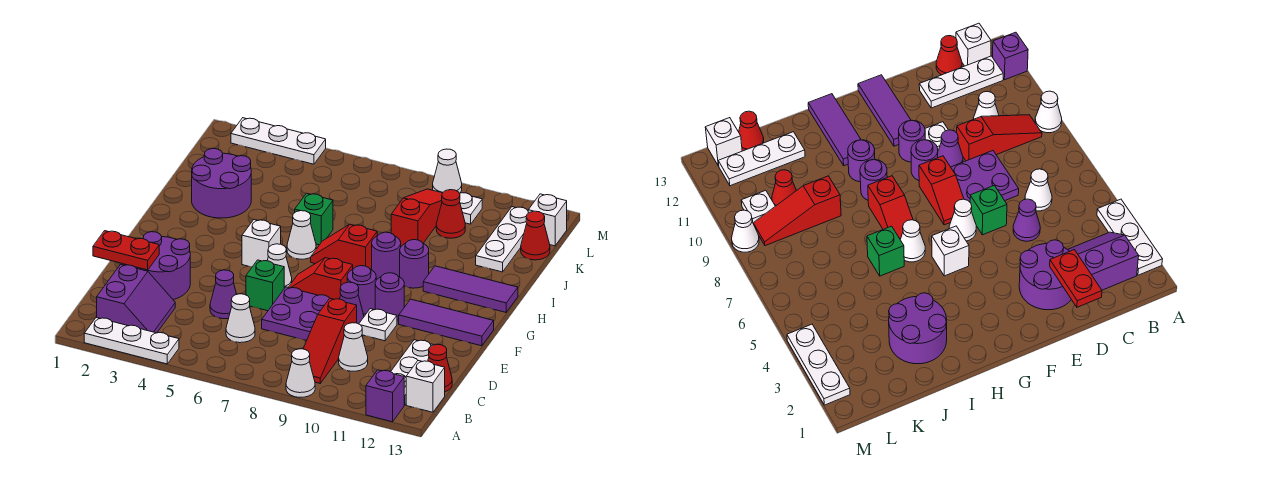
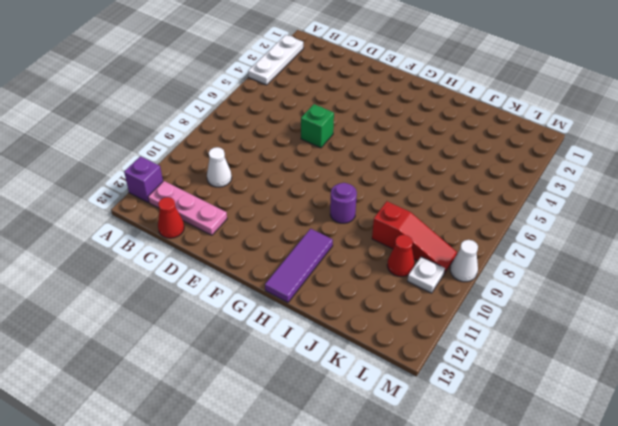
pink 1x3 plate [148,181,227,235] -> white 1x3 plate [391,340,433,405]
none -> white 1x1 cone [286,349,315,397]
none -> purple 2x2 slope [97,264,175,333]
none -> red 1x3 slope [303,298,357,383]
none -> white 1x1 brick [406,361,445,412]

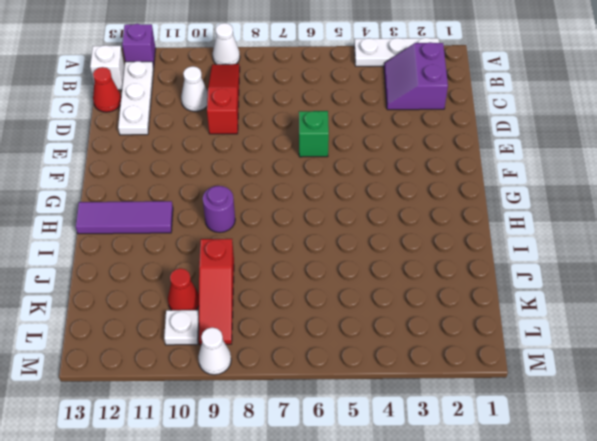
none -> white 1x1 cone [226,294,255,343]
none -> purple 2x2 round brick [136,232,190,300]
none -> purple 1x1 cone [210,270,237,319]
none -> purple 2x2 plate [262,287,329,340]

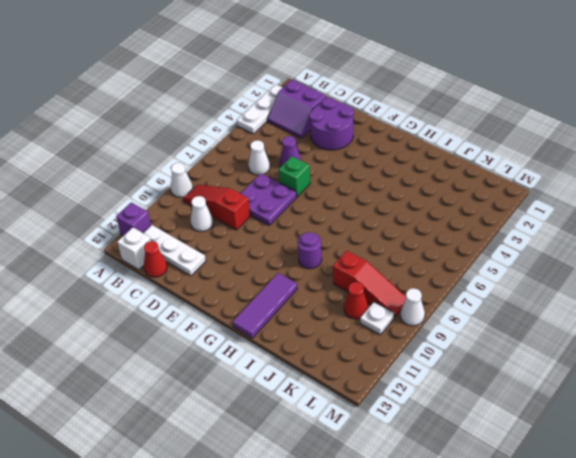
none -> purple 1x1 cone [340,282,364,324]
none -> white 1x1 plate [359,309,397,341]
none -> white 1x1 cone [267,244,292,288]
none -> red 1x2 slope [288,258,353,299]

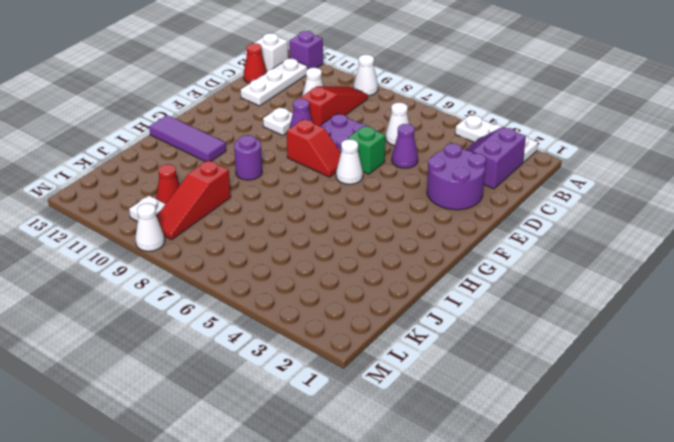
none -> purple 1x1 round brick [347,266,376,314]
none -> purple 1x1 round brick [375,273,404,320]
none -> purple 1x3 tile [399,299,494,346]
none -> white 1x1 brick [242,220,281,267]

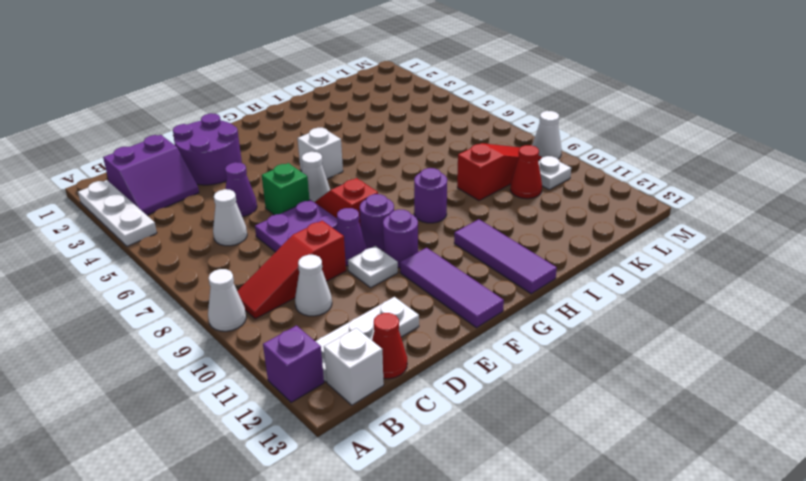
none -> white 1x1 cone [287,211,316,259]
none -> red 1x2 slope [311,224,377,269]
none -> purple 1x1 round brick [400,240,429,288]
none -> purple 2x2 round brick [192,149,251,218]

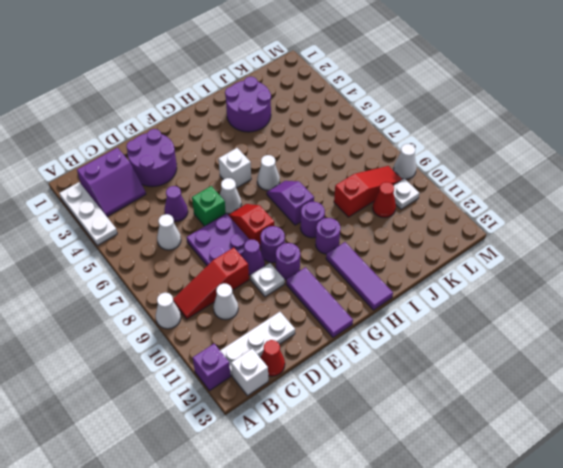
purple 1x2 slope [267,181,314,225] -> red 1x2 slope [311,224,377,269]
none -> green 1x1 brick [295,193,333,245]
none -> white 1x3 plate [476,207,528,272]
none -> red 1x1 cone [521,211,550,260]
none -> white 1x1 brick [528,194,567,246]

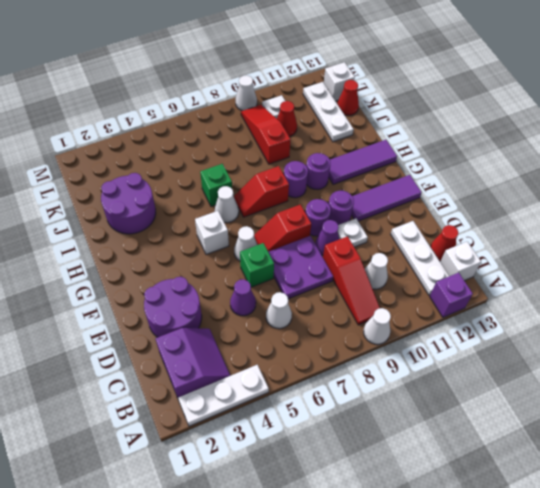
none -> white 1x3 plate [231,118,326,164]
none -> red 1x2 plate [93,231,159,270]

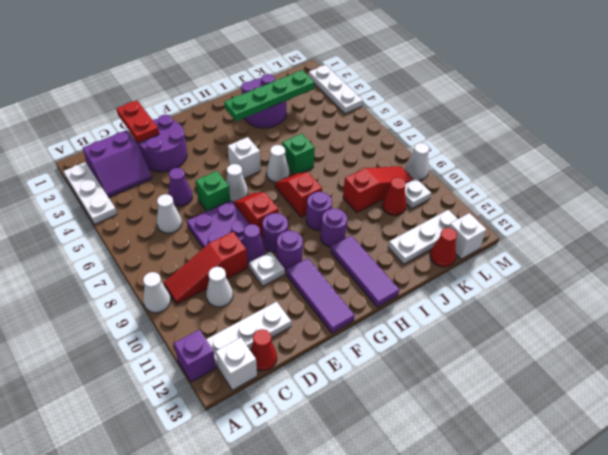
green 1x4 plate [224,70,315,121] -> none

